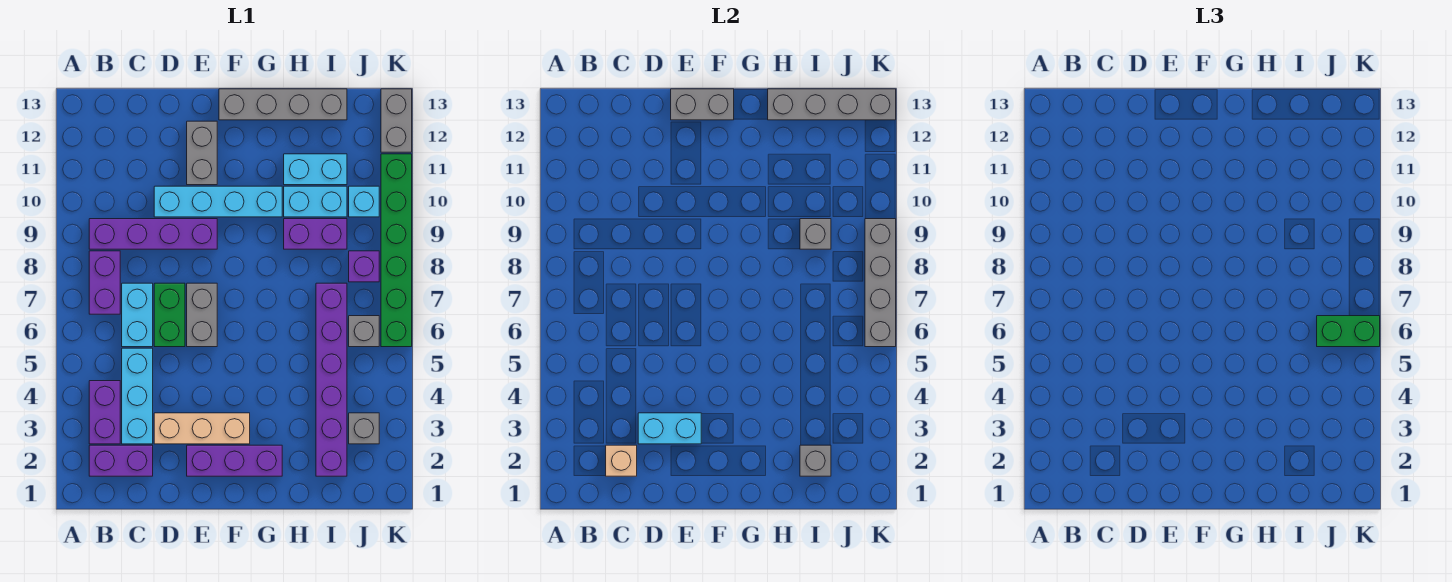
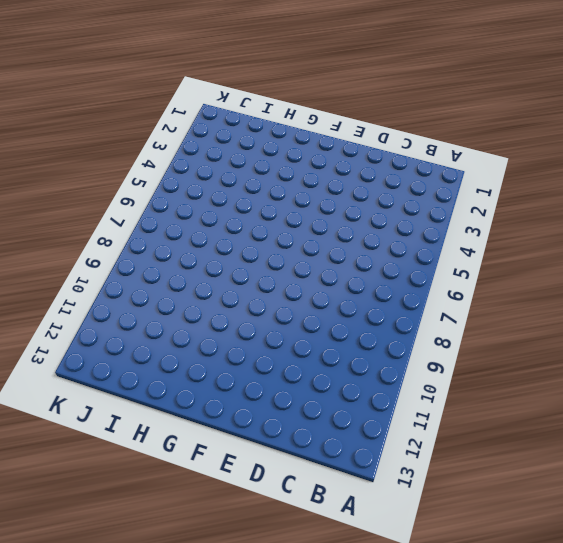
none -> purple 1x2 brick [89,445,153,476]
none -> purple 1x2 brick [89,381,120,444]
none -> purple 1x2 brick [89,251,120,314]
none -> purple 1x4 brick [89,219,217,249]

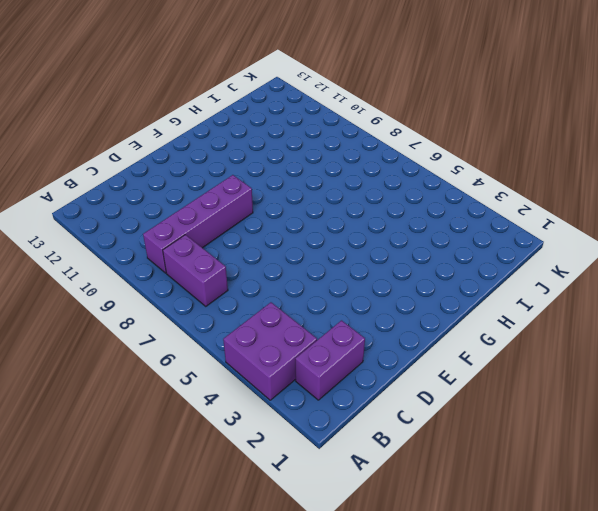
purple 2x2 brick [223,302,317,400] -> purple 1x2 brick [89,381,120,444]
none -> cyan 1x3 brick [122,348,153,444]
none -> cyan 1x2 brick [122,283,153,347]
none -> tan 1x3 brick [154,413,250,444]
none -> green 1x2 brick [154,283,185,347]

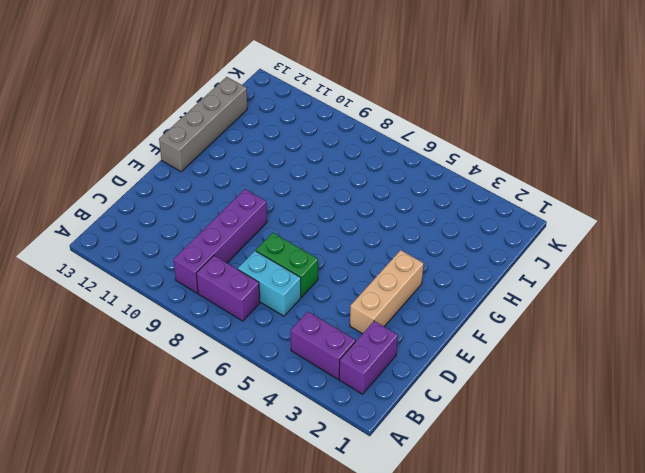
none -> cyan 1x3 brick [122,348,153,444]
none -> cyan 1x4 brick [154,186,282,217]
none -> purple 1x3 brick [187,445,282,476]
none -> grey 1x2 brick [187,283,217,347]

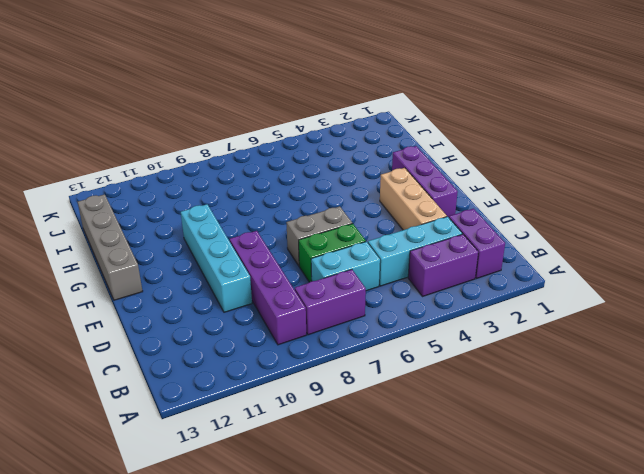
none -> grey 1x2 brick [187,121,217,185]
none -> purple 1x2 brick [284,219,347,249]
none -> cyan 1x2 brick [284,186,347,217]
none -> cyan 1x2 brick [284,154,347,185]

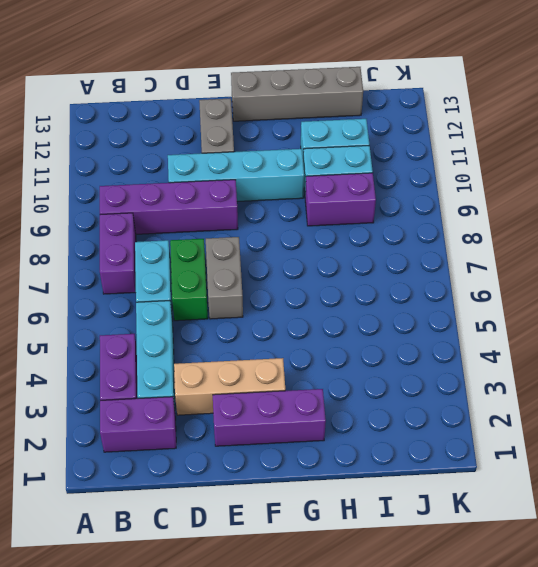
none -> purple 1x6 brick [316,283,347,476]
none -> grey 1x1 brick [349,413,379,444]
none -> grey 1x1 brick [349,316,379,347]
none -> purple 1x1 brick [349,251,379,282]

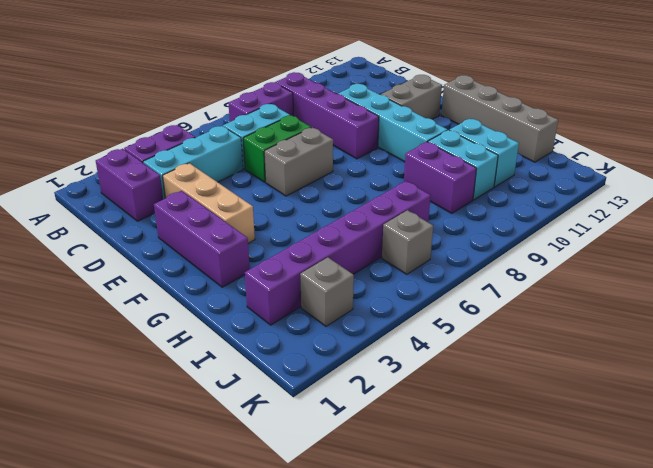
none -> purple 1x1 brick [349,251,379,282]
none -> cyan 1x1 brick [349,186,379,217]
none -> green 1x6 brick [381,154,412,347]
none -> grey 1x2 brick [381,89,412,152]

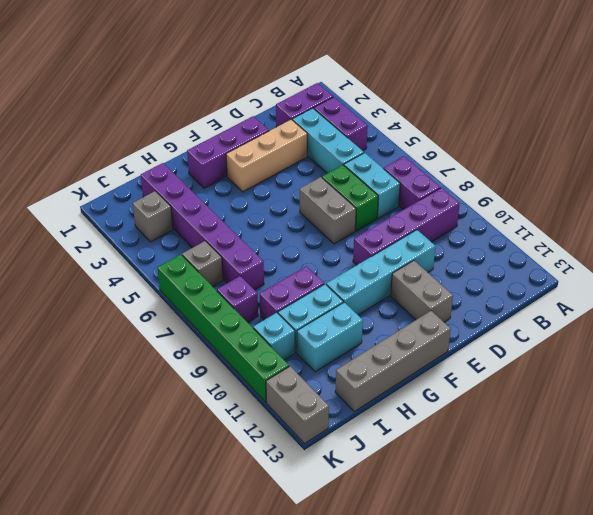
none -> tan 1x1 brick [606,445,637,476]
none -> cyan 1x2 brick [638,413,701,444]
none -> grey 1x2 brick [671,89,734,120]
none -> grey 1x4 brick [768,89,896,120]

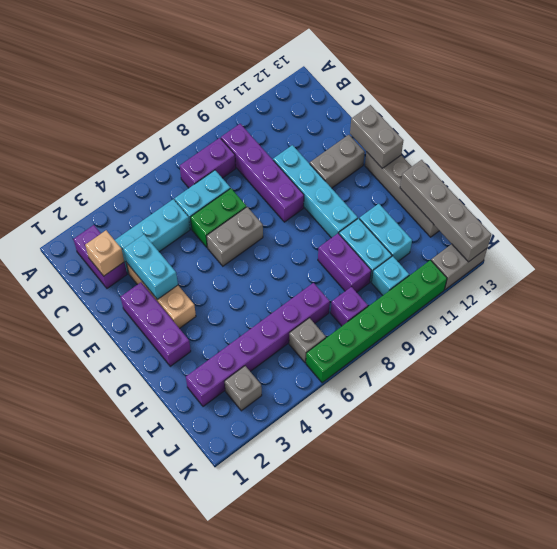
none -> purple 1x2 brick [89,381,120,444]
none -> grey 1x1 brick [800,445,831,476]
none -> grey 1x1 brick [800,219,831,249]
none -> grey 1x4 brick [865,219,896,347]

